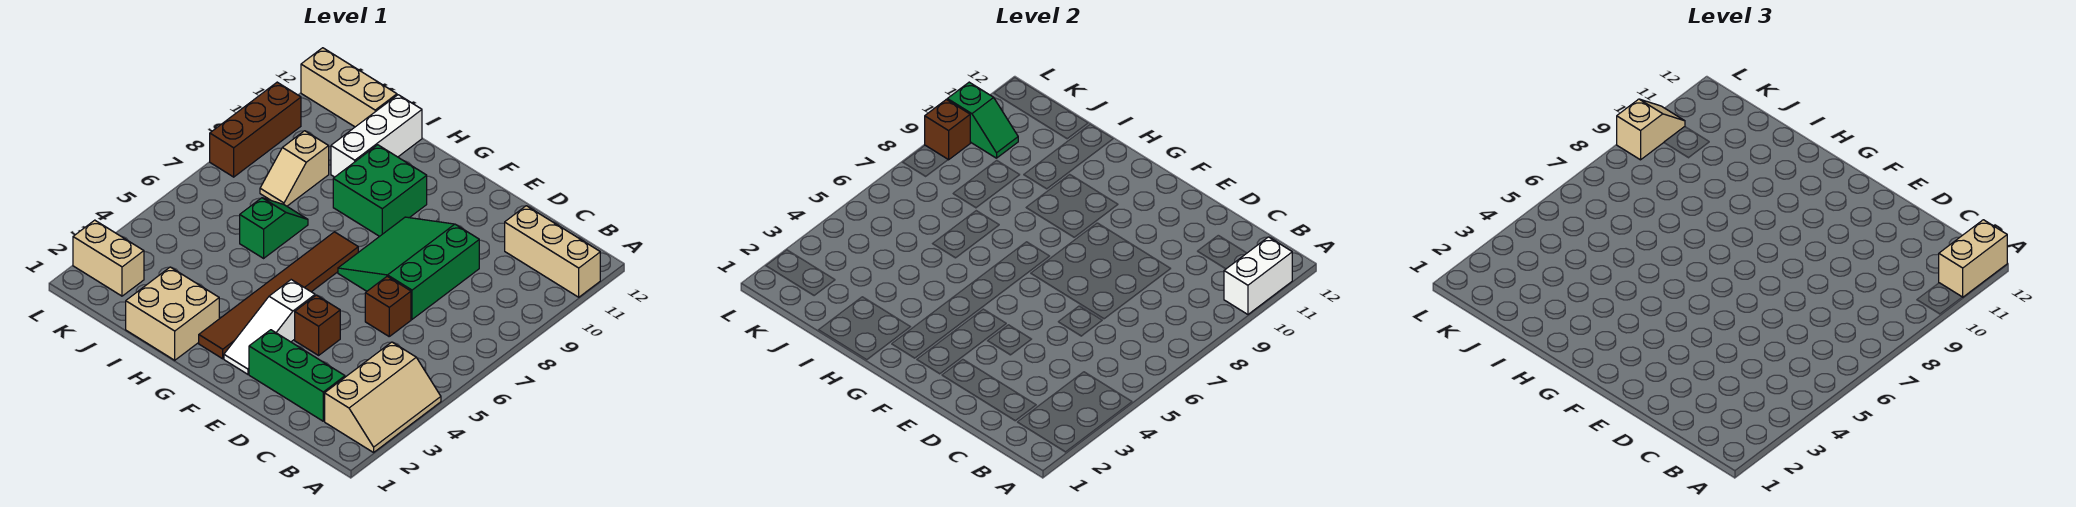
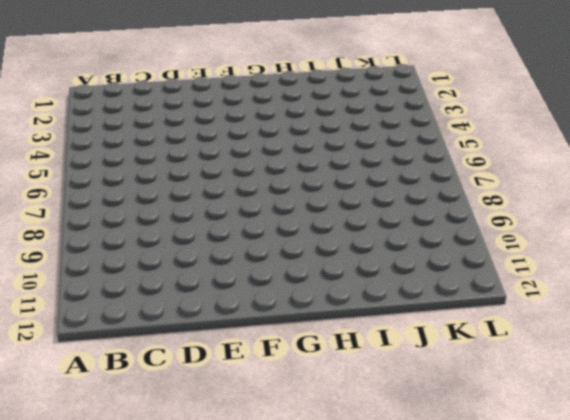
none -> tan 2x3 slope [325,342,441,452]
none -> tan 1x3 brick [505,206,600,297]
none -> green 1x3 brick [249,330,345,421]

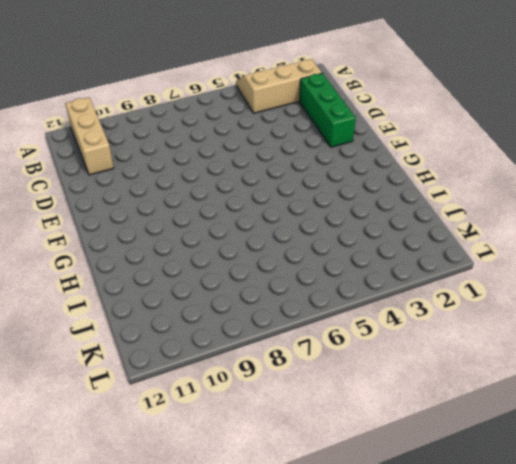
none -> brown 1x1 brick [365,276,411,336]
none -> green 3x3 slope [338,217,479,319]
none -> brown 1x1 brick [295,295,340,355]

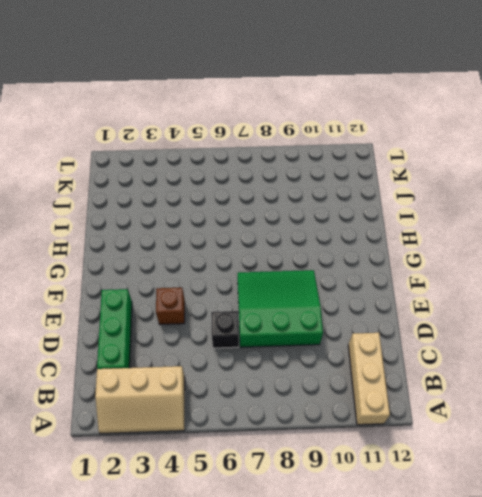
black 1x1 brick [211,311,239,348] -> brown 1x1 brick [365,276,411,336]
none -> white 1x3 slope [224,280,315,374]
none -> brown 1x6 tile [199,232,358,359]
none -> green 2x2 brick [333,145,427,236]

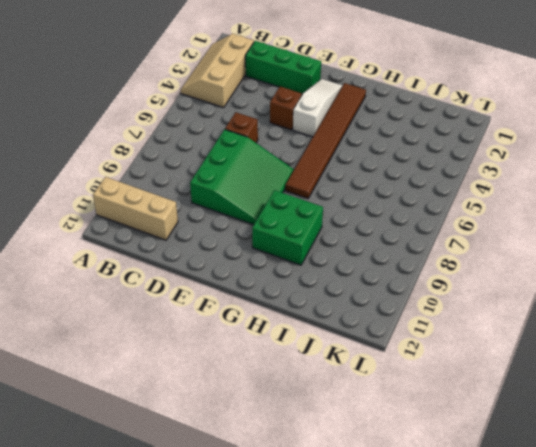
none -> tan 2x2 brick [126,267,219,360]
none -> green 1x2 slope [240,198,308,258]
none -> white 1x3 brick [331,95,422,177]

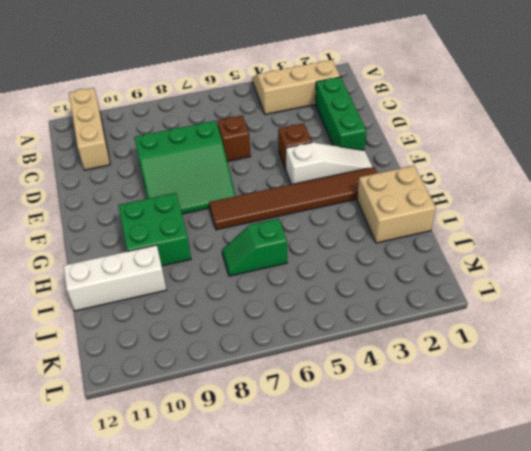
none -> tan 1x2 slope [260,131,329,206]
none -> tan 1x3 brick [301,48,397,127]
none -> tan 1x2 brick [73,220,144,296]

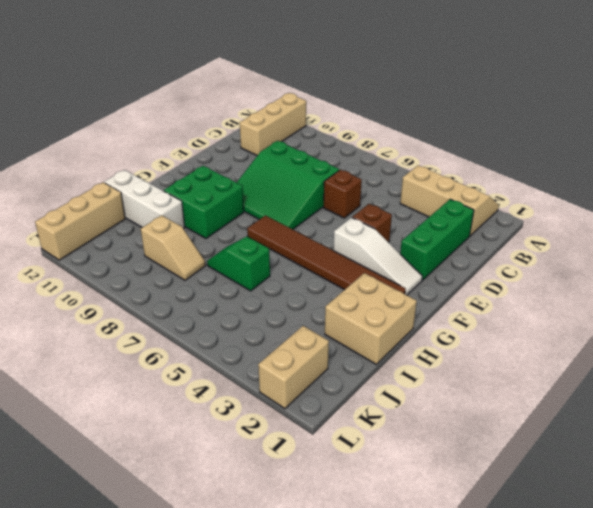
none -> brown 1x3 brick [210,82,301,177]
none -> white 1x2 brick [1224,237,1292,314]
none -> green 1x2 slope [947,82,1018,158]

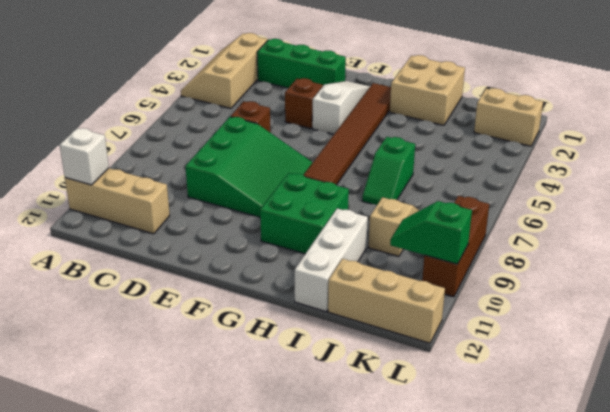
white 1x1 brick [60,128,109,185] -> white 1x2 brick [1224,237,1292,314]
none -> brown 1x1 brick [925,99,971,160]
none -> tan 1x2 brick [1939,220,2007,297]
none -> tan 1x2 slope [1617,99,1685,160]

